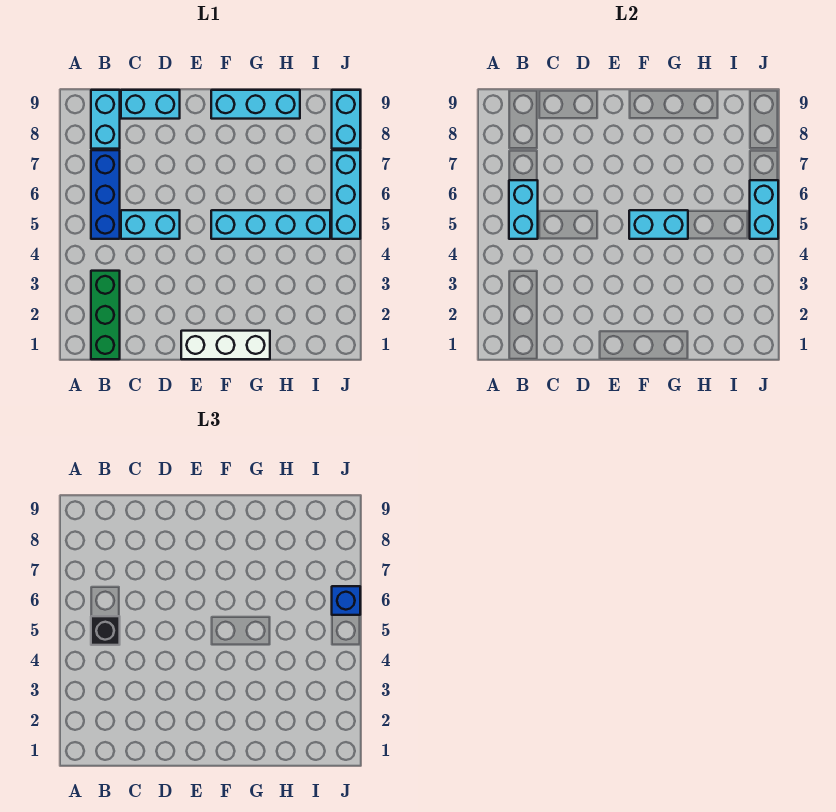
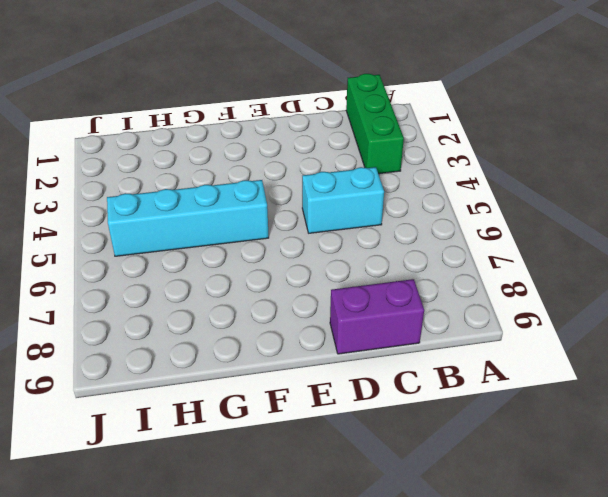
purple 1x2 brick [330,279,424,354] -> cyan 1x2 brick [121,90,180,119]
none -> blue 1x3 brick [91,150,120,239]
none -> cyan 1x2 brick [91,90,120,149]
none -> white 1x3 brick [181,331,270,359]

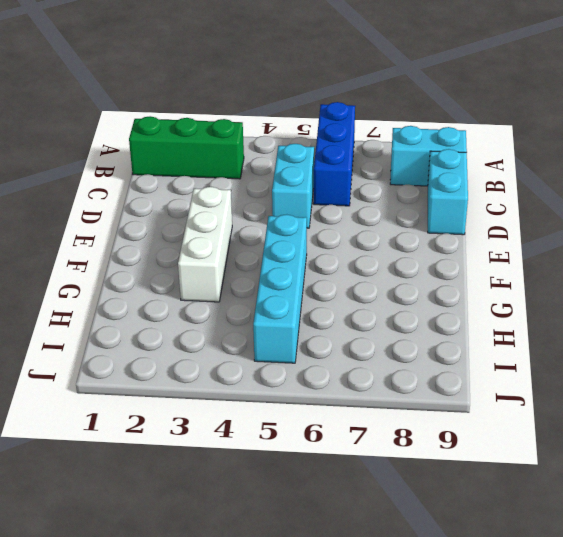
blue 1x3 brick [314,102,355,206] -> blue 1x3 brick turned to [91,150,120,239]
white 1x3 brick [178,187,232,302] -> white 1x3 brick moved to [181,331,270,359]
none -> cyan 1x3 brick [211,90,300,119]
none -> cyan 1x3 brick [332,150,360,239]
none -> cyan 1x2 brick [332,90,360,149]

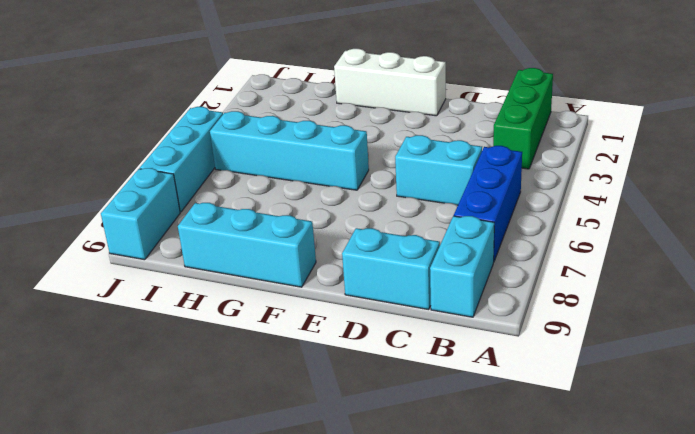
none -> cyan 1x2 brick [509,180,538,239]
none -> cyan 1x2 brick [629,210,688,239]
none -> cyan 1x2 brick [750,180,778,239]

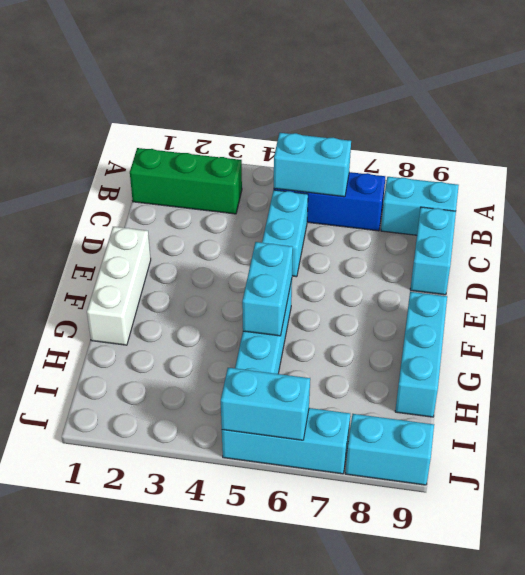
none -> black 1x1 brick [91,616,120,645]
none -> blue 1x1 brick [332,586,360,615]

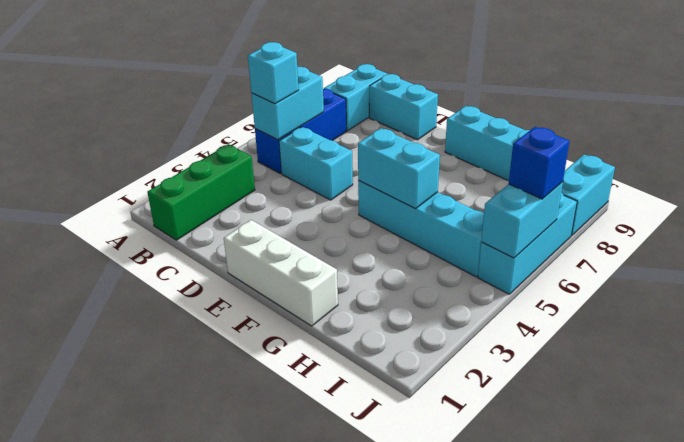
cyan 1x1 brick [248,42,299,104] -> black 1x1 brick [91,616,120,645]

